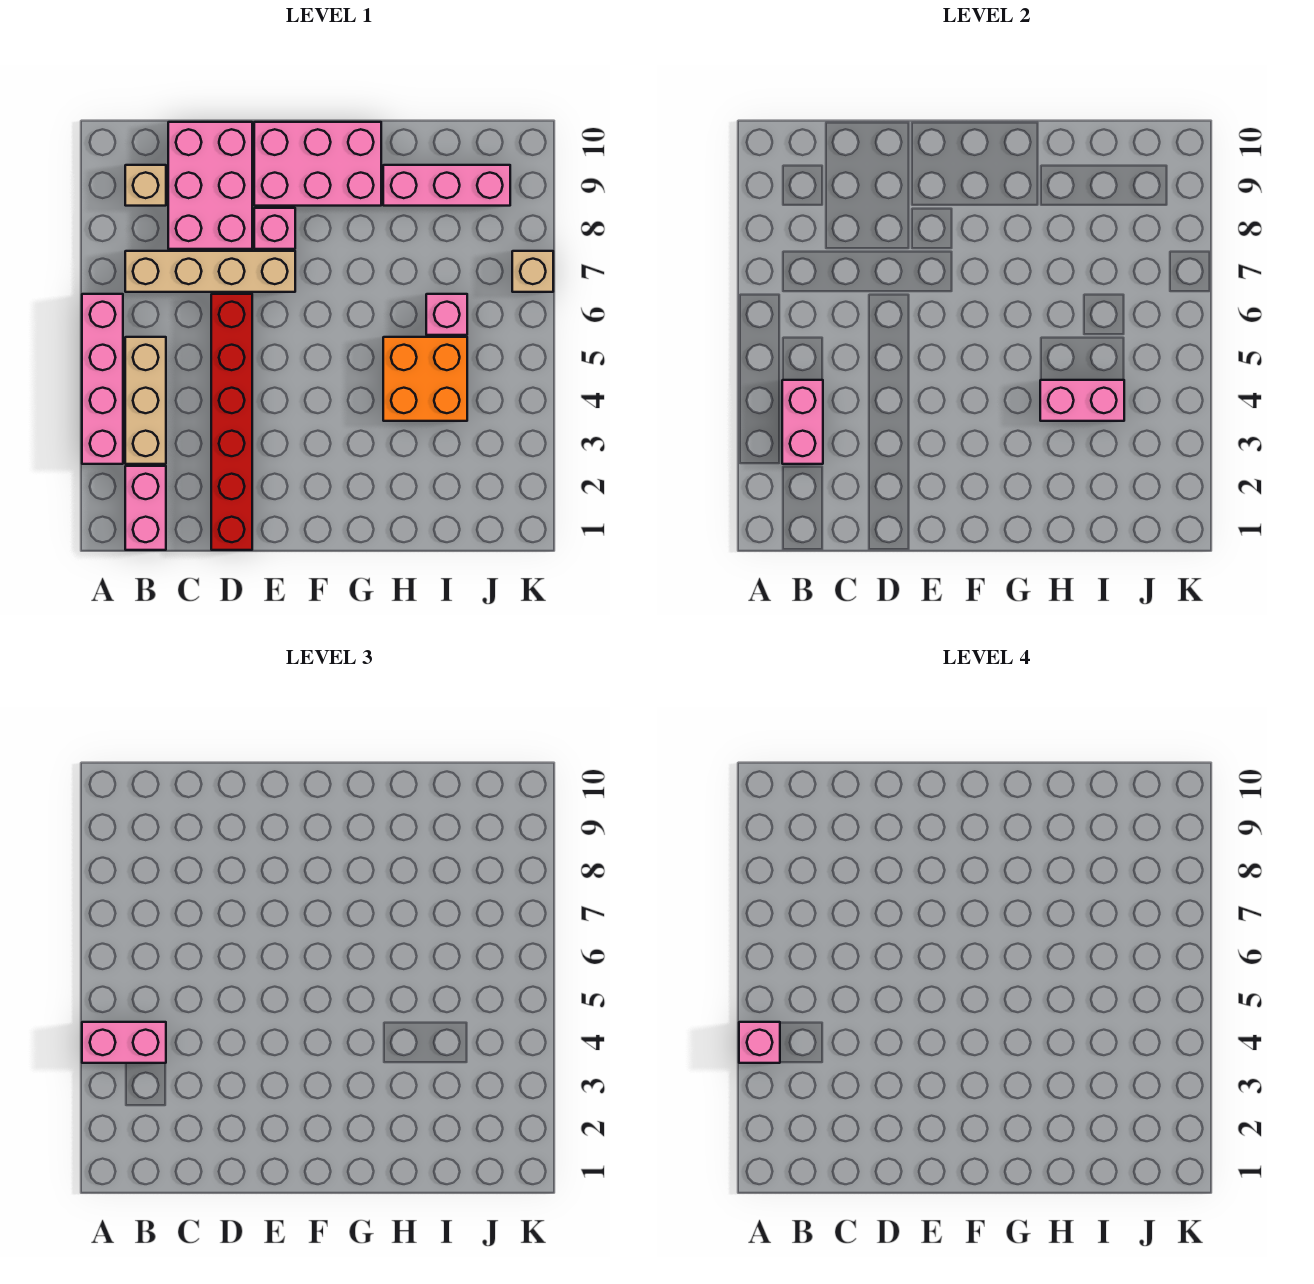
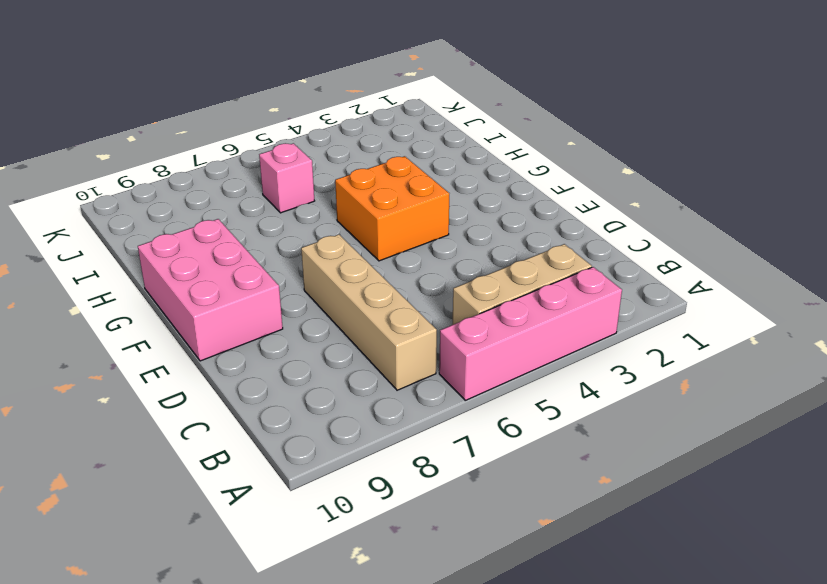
orange 2x2 brick [335,156,449,261] -> orange 2x2 brick moved to [383,337,467,421]
none -> pink 1x2 brick [125,466,166,550]
none -> tan 1x1 brick [125,165,166,206]
none -> pink 2x3 brick [168,122,252,249]

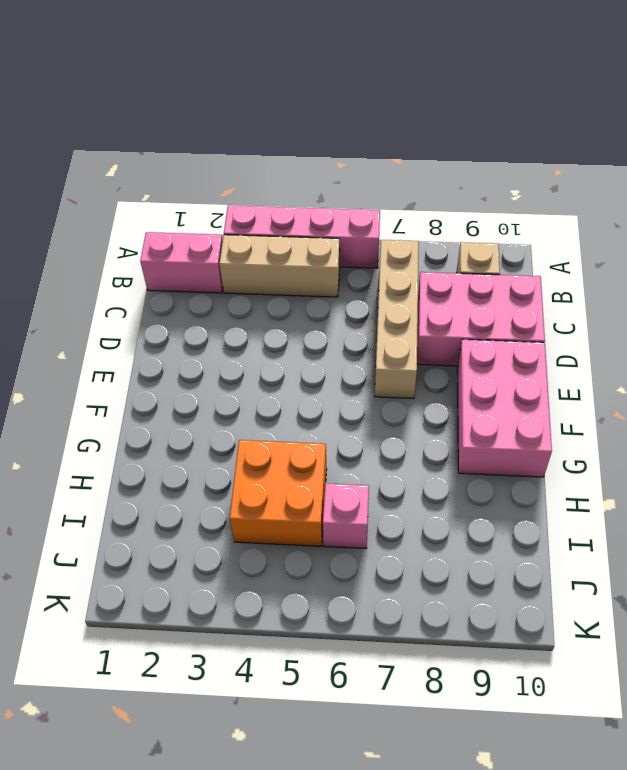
none -> red 1x6 brick [211,294,252,550]
none -> pink 1x1 brick [254,208,295,249]
none -> pink 1x3 brick [383,165,510,206]

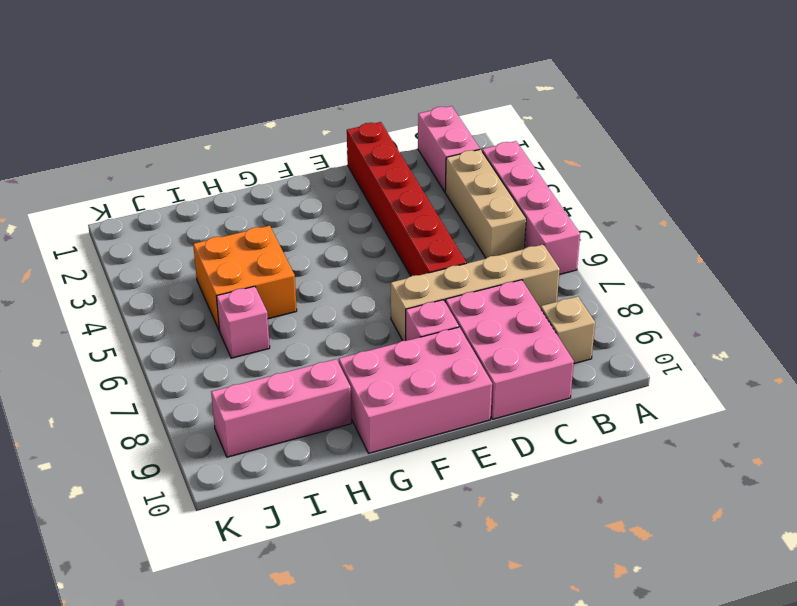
none -> tan 1x1 brick [512,251,553,292]
none -> pink 1x2 brick [782,380,823,464]
none -> pink 1x2 brick [1040,380,1124,421]

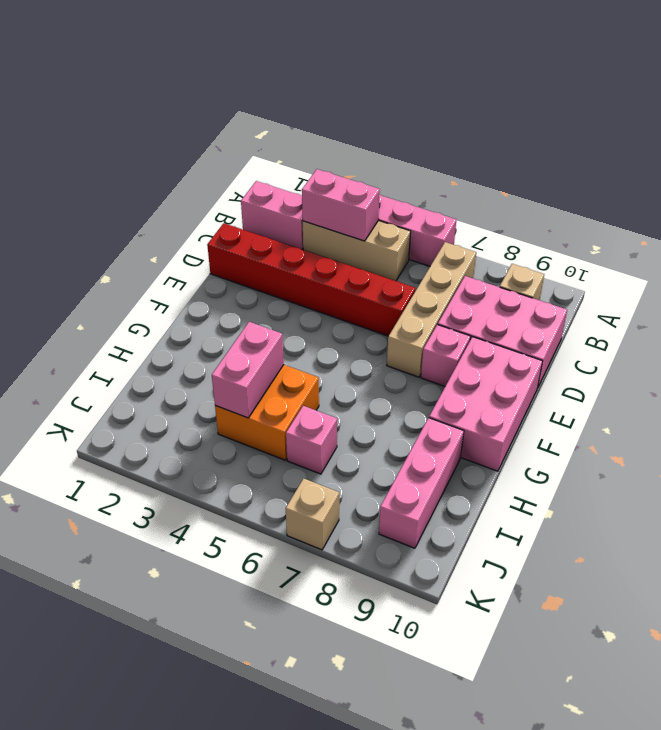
none -> pink 1x2 brick [82,1022,166,1063]
none -> pink 1x1 brick [739,1022,780,1063]

